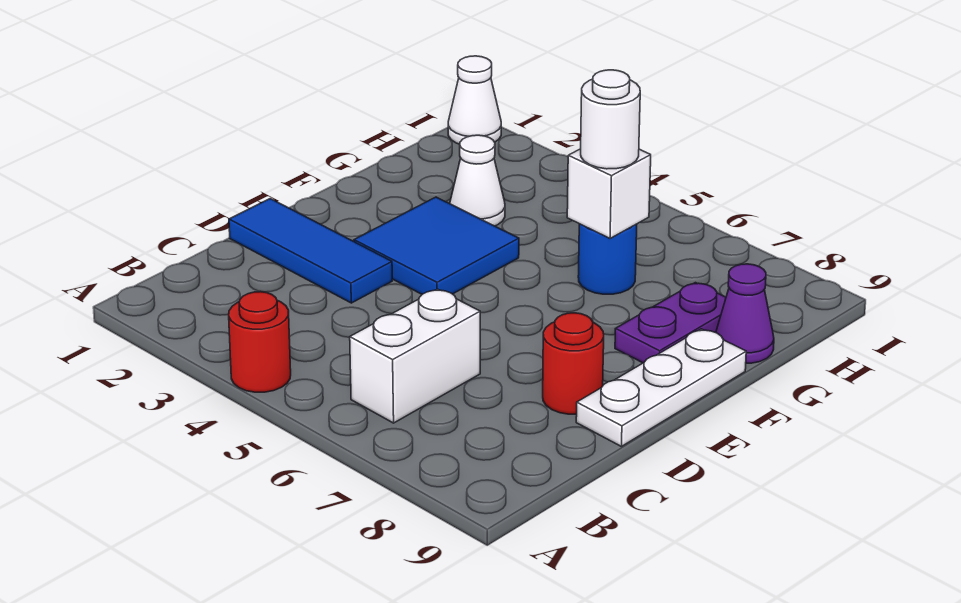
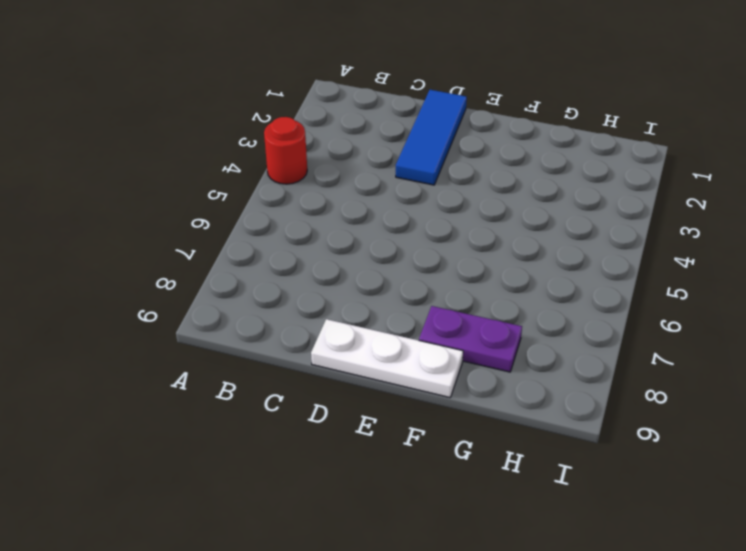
none -> white 1x2 brick [350,289,480,423]
none -> red 1x1 round brick [543,313,604,414]
none -> blue 2x2 tile [354,197,519,294]

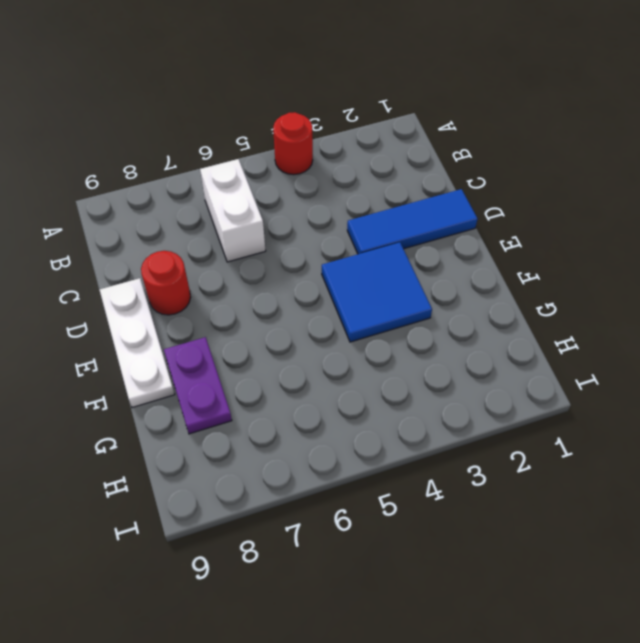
none -> white 1x1 cone [450,135,505,226]
none -> blue 1x1 round brick [578,224,637,294]
none -> purple 1x1 cone [716,264,774,363]

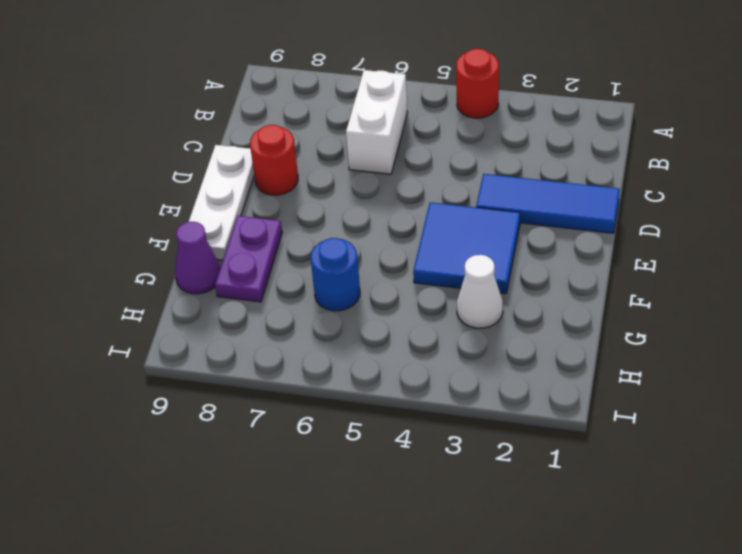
none -> white 1x1 cone [448,56,501,144]
none -> white 1x1 brick [567,149,651,238]
none -> white 1x1 round brick [581,70,640,169]

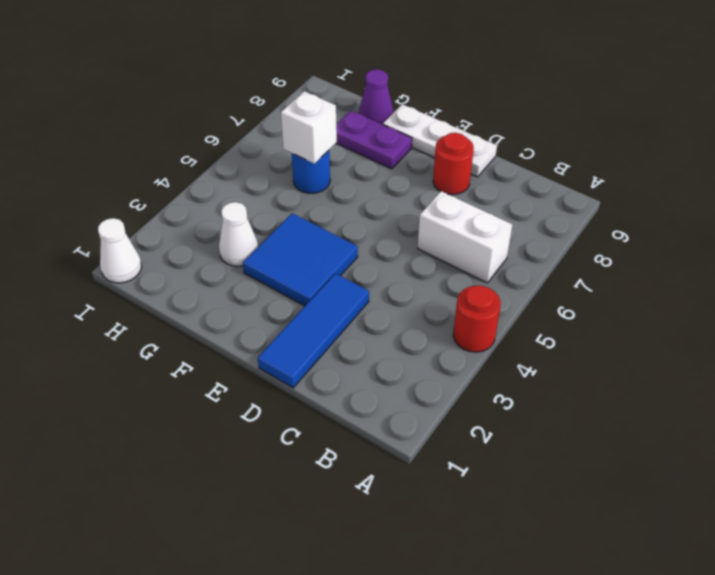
none -> white 1x1 round brick [581,70,640,169]

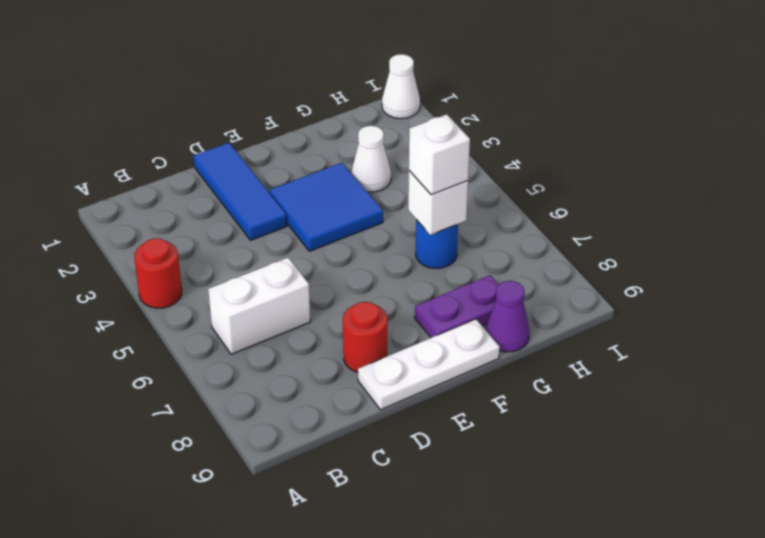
white 1x1 brick [409,114,470,195] -> white 1x1 round brick [581,70,640,169]

